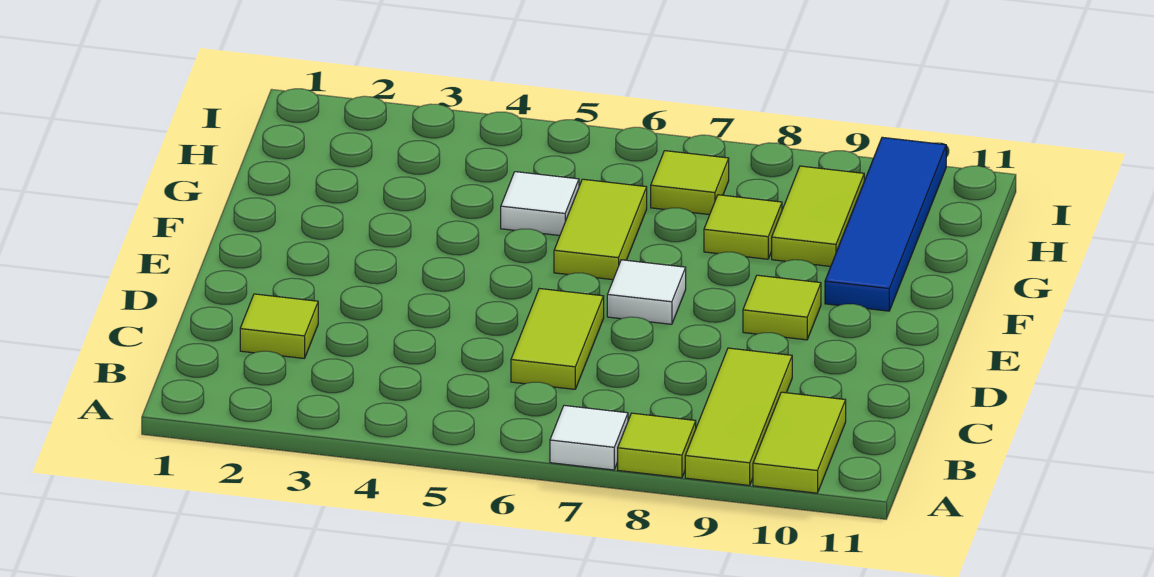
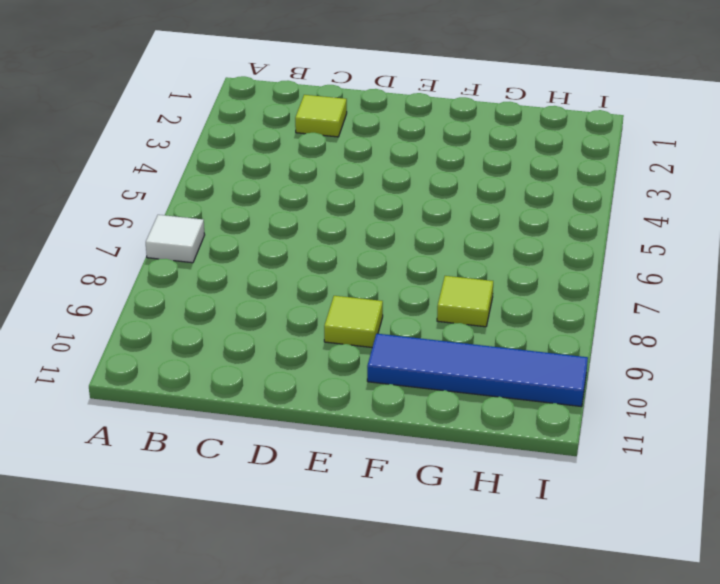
none -> lime 1x1 tile [618,413,696,478]
none -> lime 1x3 tile [685,348,792,485]
none -> lime 1x2 tile [753,392,846,493]

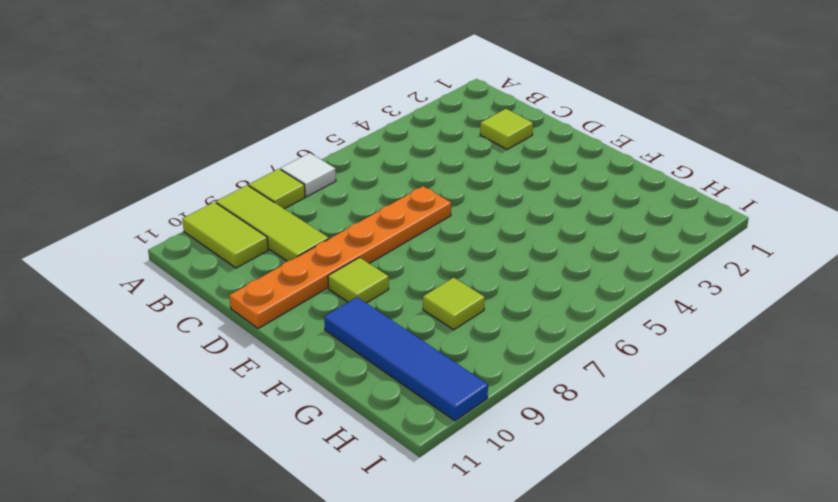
orange 1x6 plate [229,186,451,329] -> lime 1x2 tile [511,288,604,389]
none -> white 1x1 tile [607,260,686,324]
none -> lime 1x2 tile [554,179,647,280]
none -> white 1x1 tile [501,172,579,236]

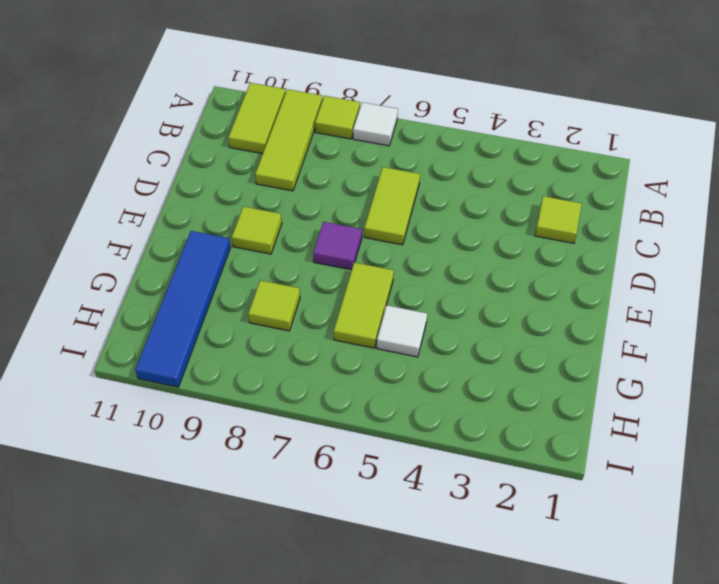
purple 1x1 tile [313,222,362,270] -> white 1x1 tile [607,260,686,324]
none -> lime 1x2 tile [772,166,864,266]
none -> lime 1x1 tile [651,151,729,215]

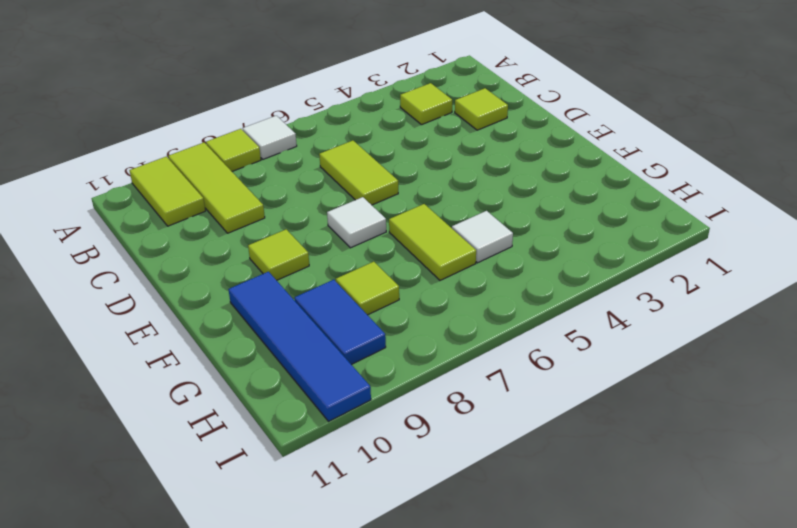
lime 1x1 tile [400,83,452,125] -> lime 1x1 tile moved to [651,151,729,215]
blue 1x2 tile [294,280,386,365] -> lime 1x2 tile [772,166,864,266]

